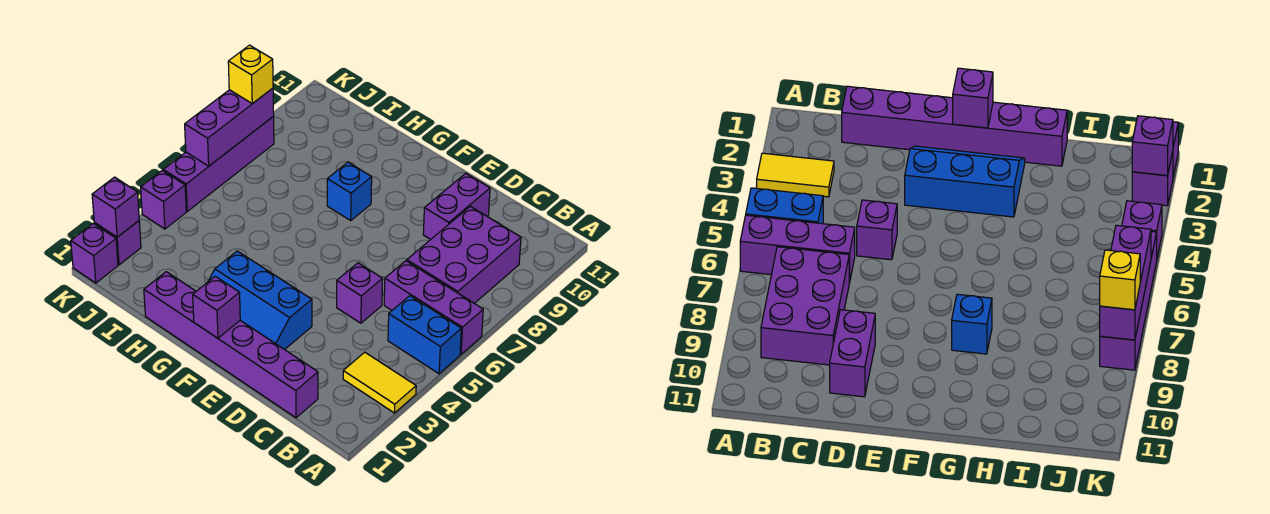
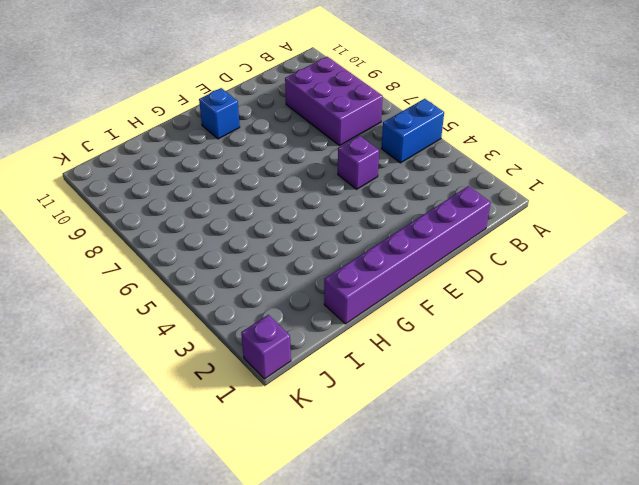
blue 1x1 brick [199,88,240,139] -> blue 1x1 brick moved to [327,162,372,220]
none -> yellow 1x2 tile [343,352,416,413]
none -> purple 1x3 brick [384,261,483,354]
none -> purple 1x2 brick [423,173,490,239]

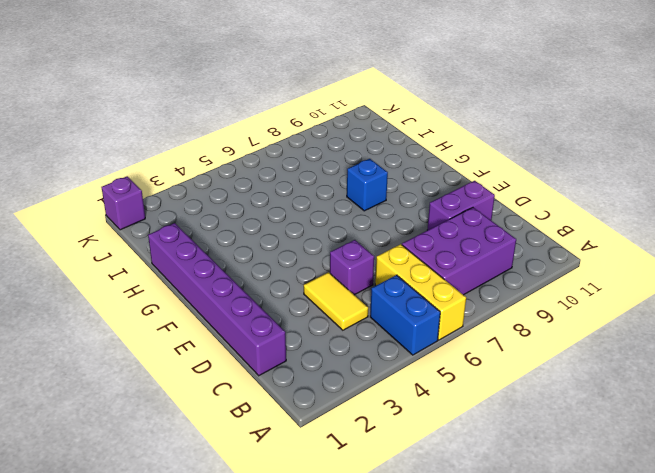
yellow 1x3 brick [375,244,466,340] -> purple 1x3 brick [384,261,483,354]
yellow 1x2 tile [304,272,368,330] -> yellow 1x2 tile moved to [343,352,416,413]
none -> blue 2x3 slope [208,251,312,350]
none -> purple 1x1 brick [94,221,141,265]
none -> purple 1x1 brick [141,170,186,229]

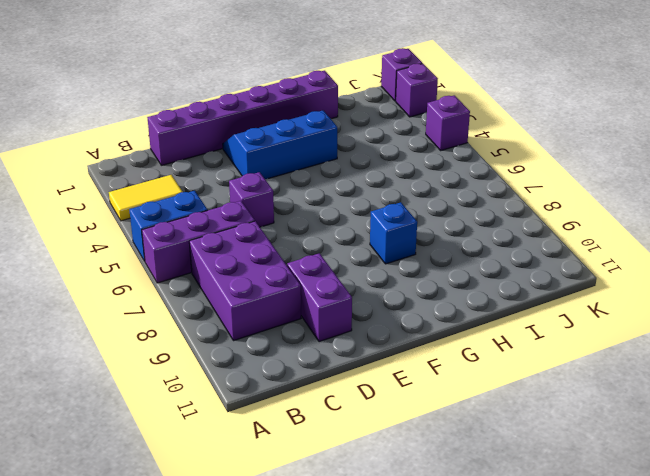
none -> purple 1x4 brick [163,117,274,211]
none -> purple 1x1 brick [193,276,240,338]
none -> purple 1x1 brick [92,177,139,237]

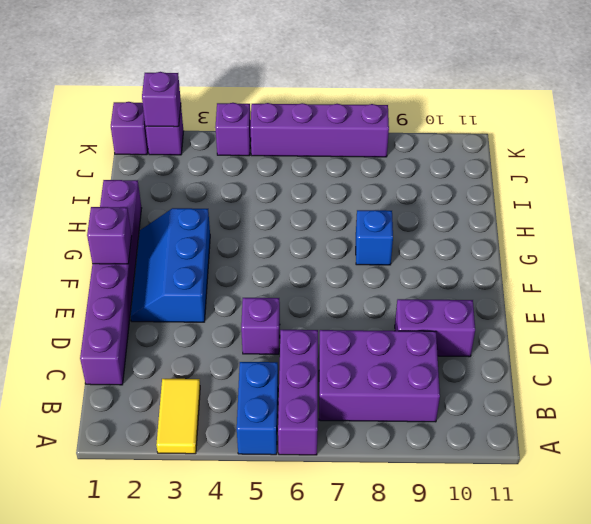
none -> purple 1x3 brick [185,88,274,166]
none -> yellow 1x1 brick [228,45,273,104]

